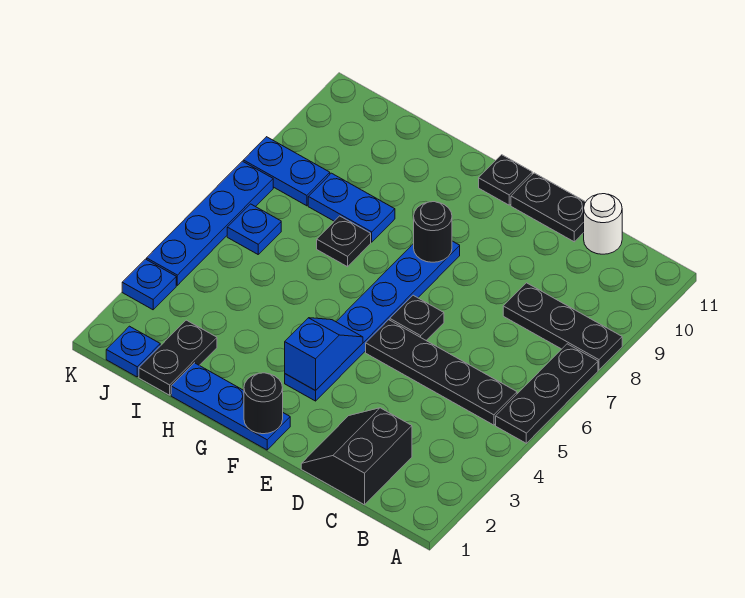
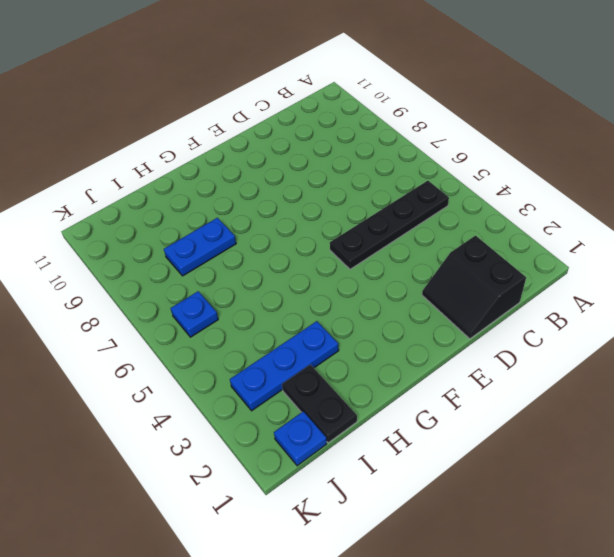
blue 1x3 plate [230,321,339,411] -> blue 1x3 plate moved to [171,363,290,450]
none -> black 1x3 plate [496,344,598,443]
none -> black 1x3 plate [503,283,622,370]
none -> white 1x1 round brick [584,194,622,254]

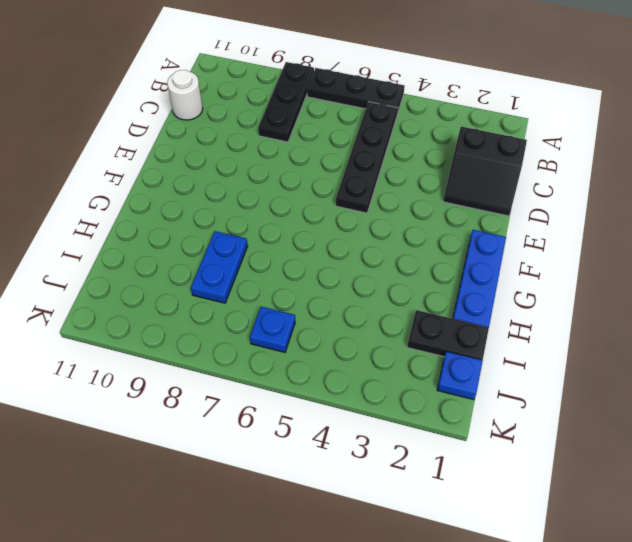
none -> black 1x2 plate [511,173,585,242]
none -> black 1x1 plate [390,295,444,340]
none -> blue 1x6 plate [285,241,460,401]

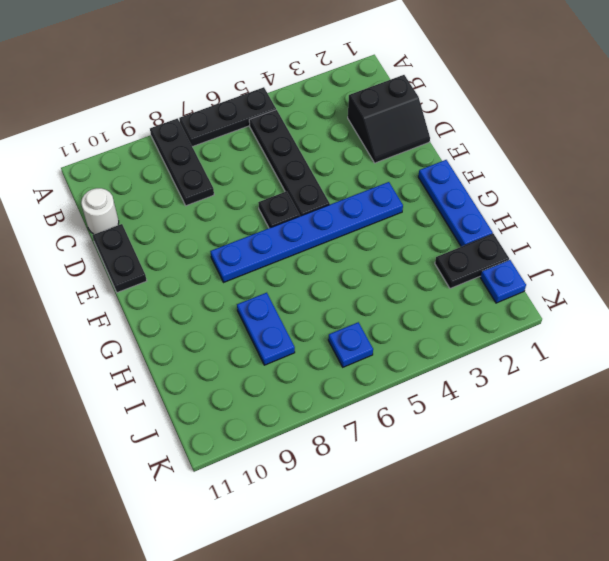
none -> black 1x1 plate [479,155,532,205]
none -> black 1x1 plate [317,216,371,267]
none -> blue 1x2 plate [243,137,330,206]

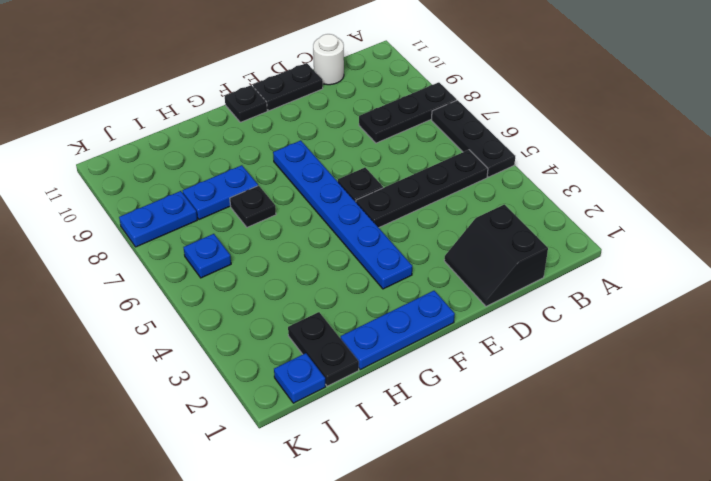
none -> blue 1x1 plate [122,259,176,310]
none -> blue 1x4 plate [147,161,273,285]
none -> black 1x1 round brick [244,373,283,434]

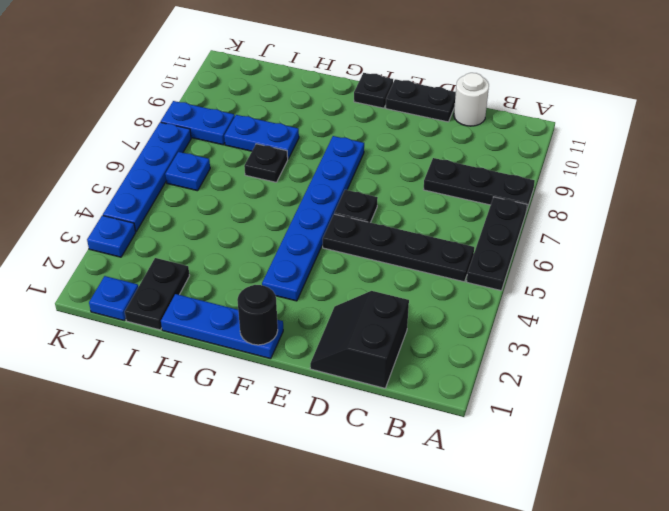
none -> blue 1x2 slope [285,318,363,391]
none -> black 1x1 round brick [414,202,452,262]

